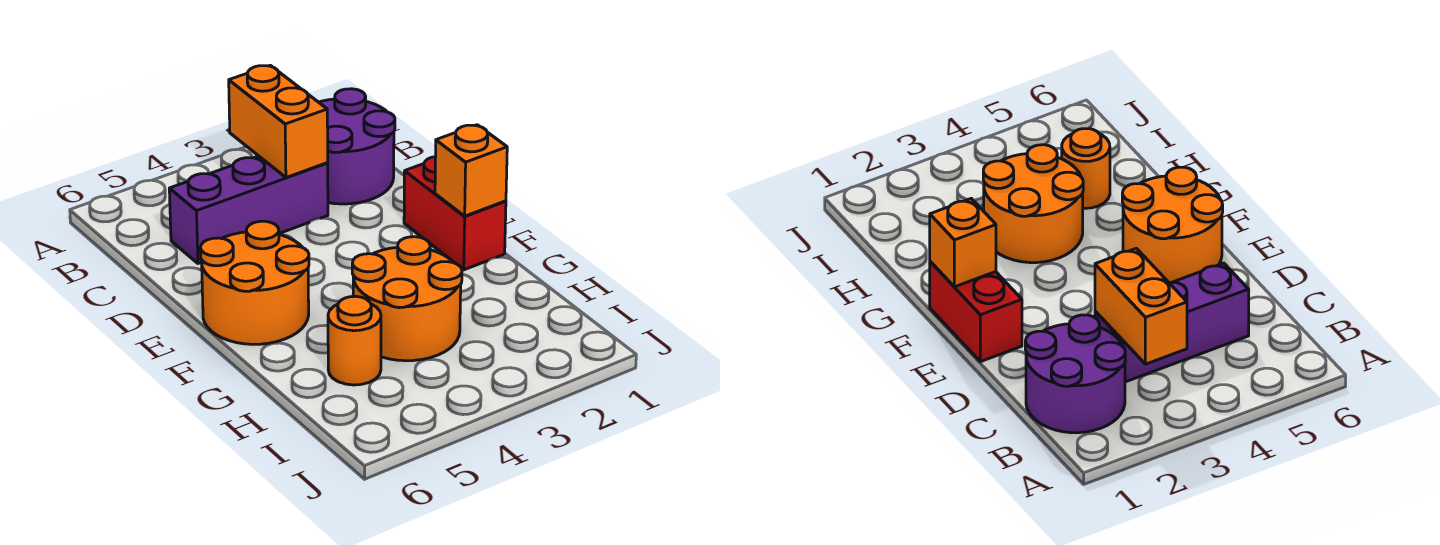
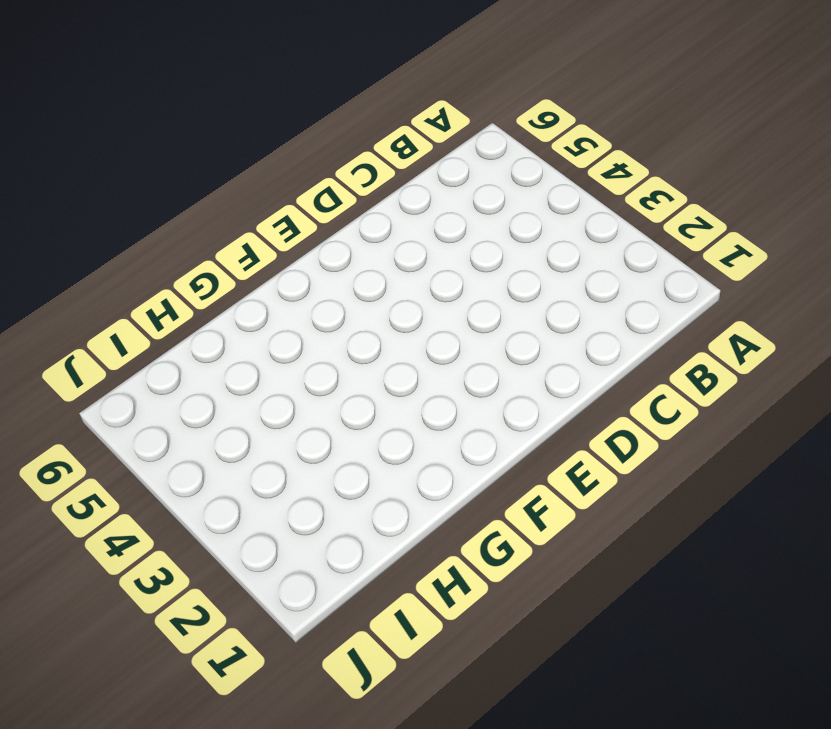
none -> purple 2x2 round brick [319,89,395,204]
none -> purple 1x3 brick [169,156,328,264]

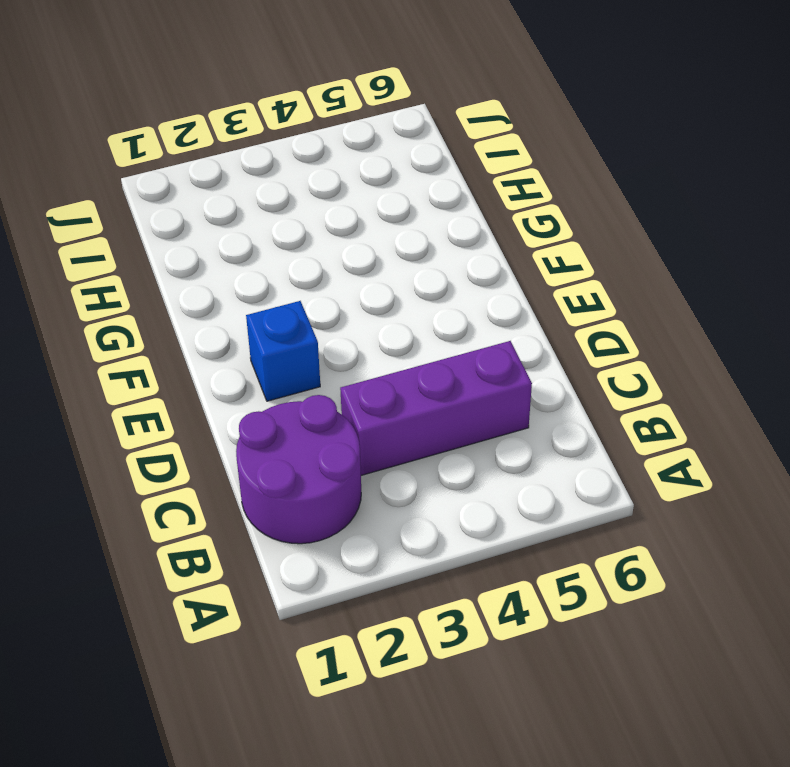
blue 1x1 brick [246,301,320,401] -> none
none -> red 1x2 brick [404,157,506,270]
none -> orange 2x2 round brick [200,221,309,344]

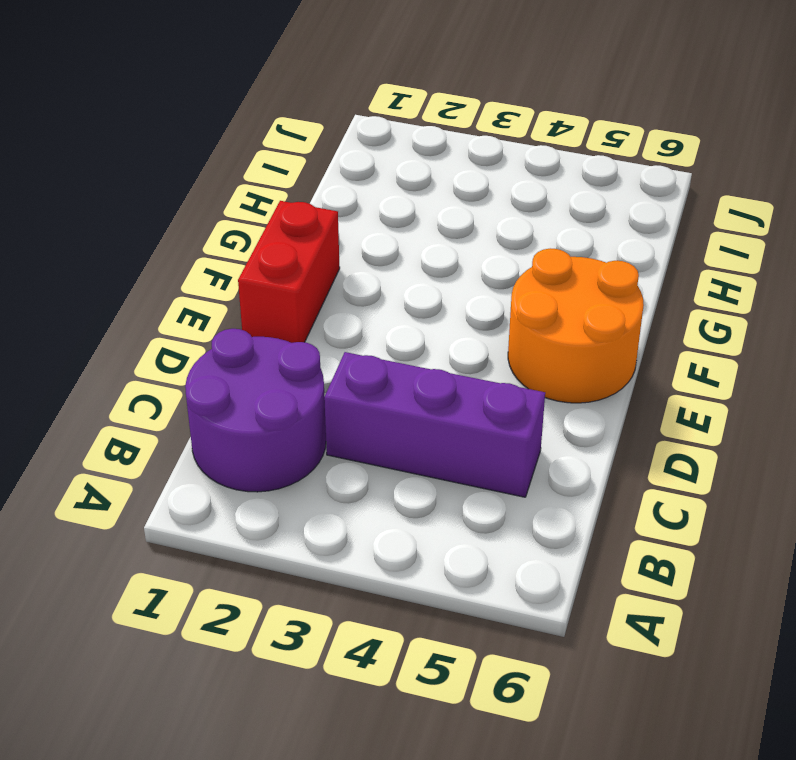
none -> orange 2x2 round brick [352,237,462,361]
none -> orange 1x1 round brick [328,296,381,385]

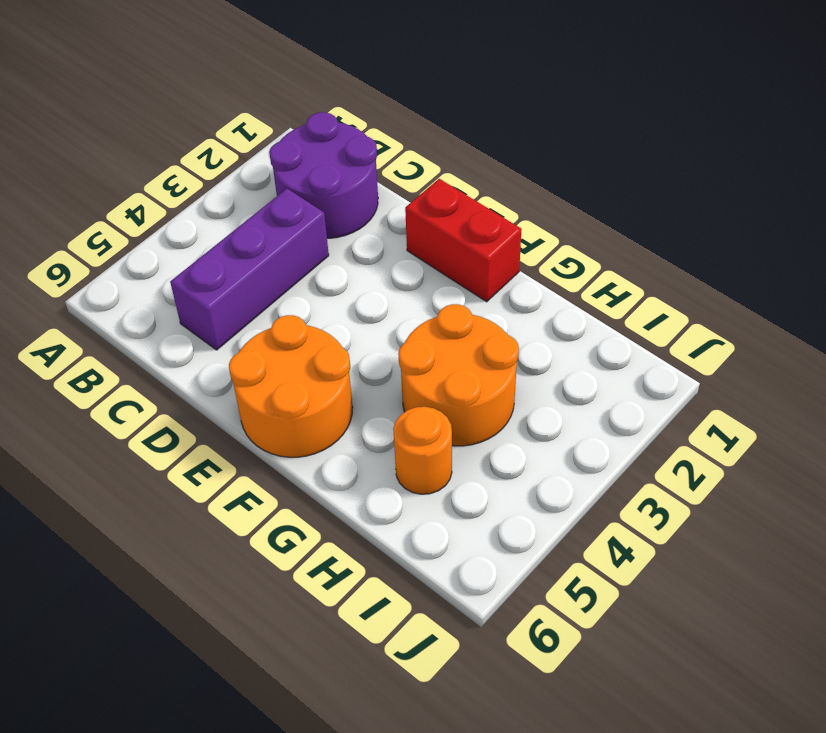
none -> orange 1x2 brick [229,65,328,177]
none -> orange 1x1 brick [435,125,507,216]

